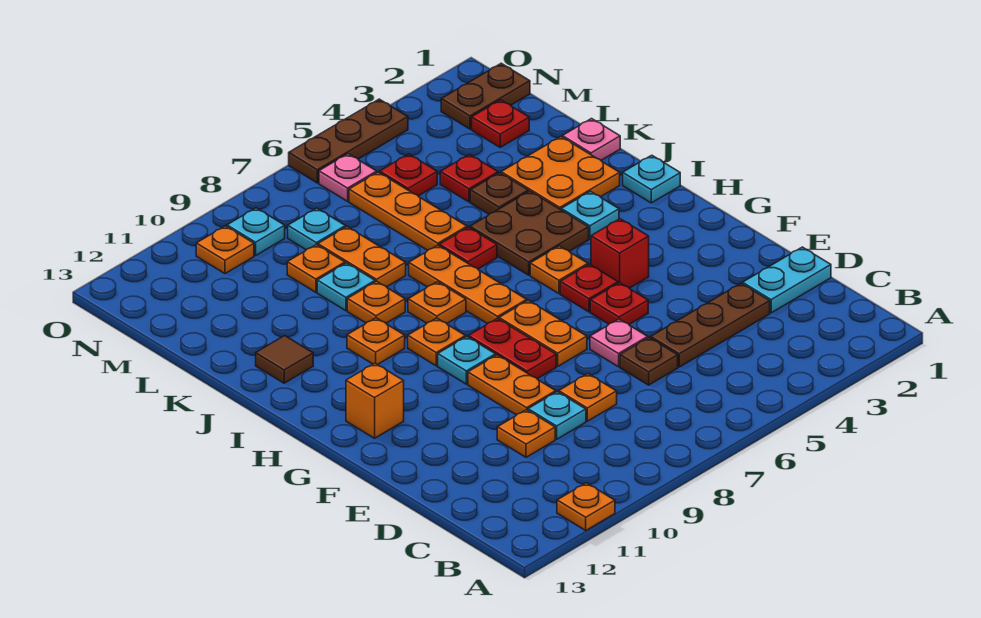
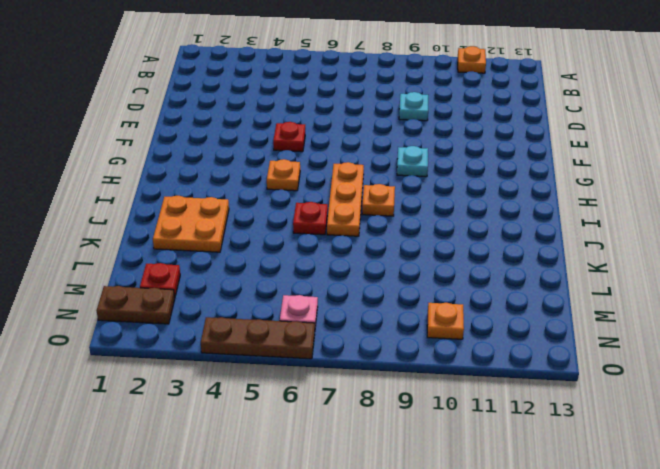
none -> cyan 1x2 plate [743,247,831,313]
none -> brown 1x3 plate [651,283,770,367]
none -> brown 1x1 plate [620,338,678,385]
none -> orange 1x1 plate [559,374,617,421]

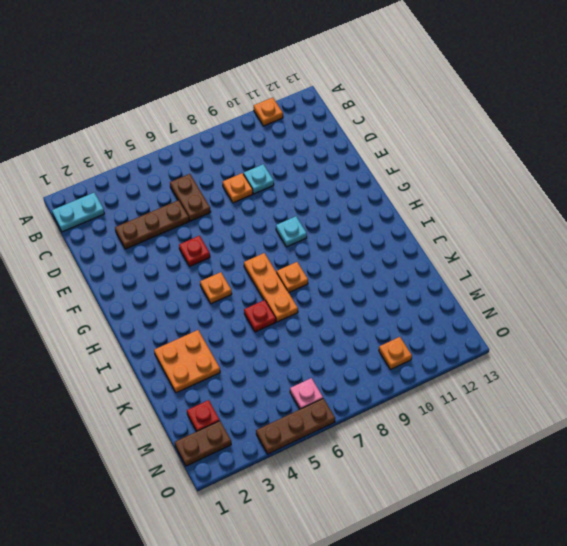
cyan 1x2 plate [52,193,104,232] -> cyan 1x2 plate moved to [743,247,831,313]
brown 1x2 plate [170,174,211,221] -> brown 1x1 plate [620,338,678,385]
none -> orange 1x1 plate [497,410,555,457]
none -> pink 1x1 plate [590,319,648,367]
none -> orange 1x2 plate [468,355,556,415]
none -> orange 1x2 plate [499,300,587,366]

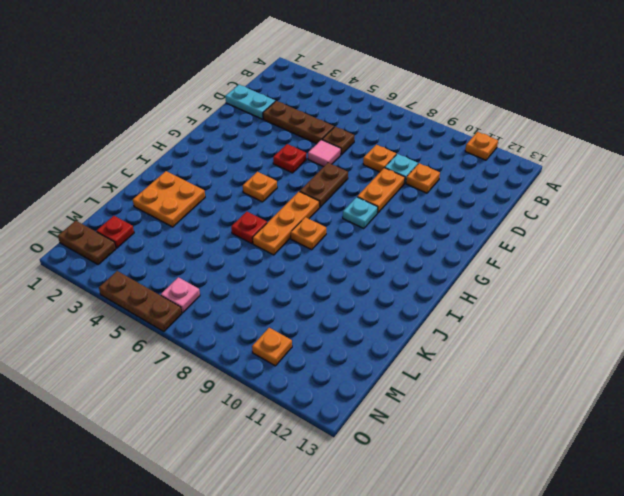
pink 1x1 tile [308,140,341,167] -> pink 1x1 plate [590,319,648,367]
brown 1x2 plate [300,163,348,207] -> orange 1x2 plate [499,300,587,366]
none -> red 1x2 plate [468,318,556,379]
none -> red 1x1 brick [591,219,649,288]
none -> red 1x1 plate [560,264,618,312]
none -> orange 1x1 brick [346,363,404,438]

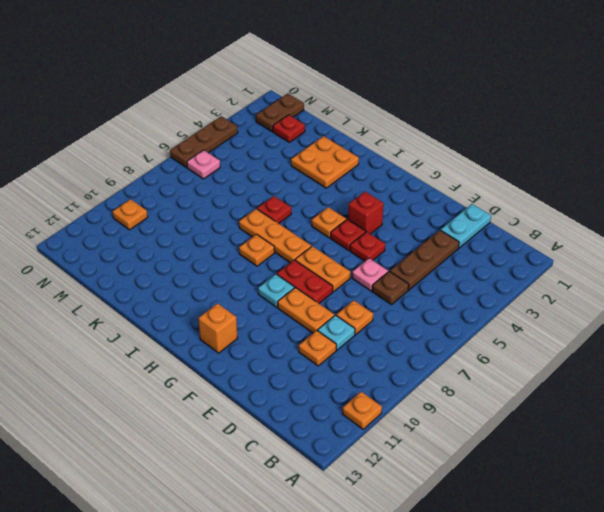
none -> orange 1x1 plate [408,318,465,366]
none -> cyan 1x1 plate [623,155,680,203]
none -> cyan 1x1 plate [561,191,619,239]
none -> brown 2x2 plate [470,191,589,275]

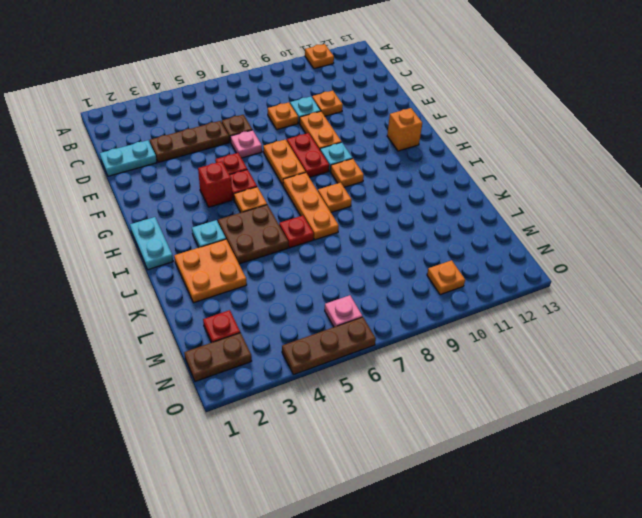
cyan 1x2 plate [130,217,173,270] -> cyan 1x1 plate [623,155,680,203]
none -> orange 1x1 plate [347,318,405,365]
none -> orange 1x1 plate [347,281,405,323]
none -> brown 1x1 tile [256,336,313,383]
none -> pink 1x1 plate [562,119,620,160]

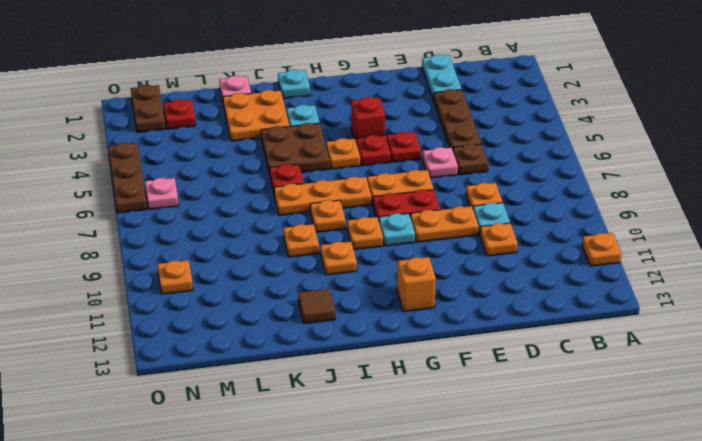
none -> brown 1x1 plate [470,173,528,214]
none -> orange 1x3 plate [349,172,467,250]
none -> orange 1x2 plate [318,227,406,287]
none -> cyan 1x1 plate [317,263,375,311]

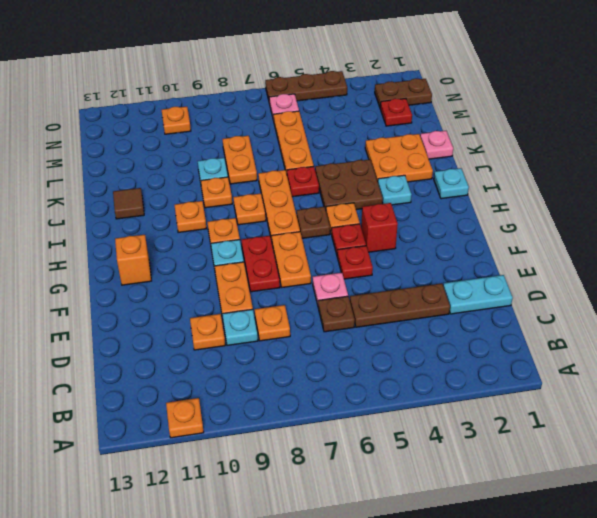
brown 1x1 plate [297,207,330,238] -> brown 1x1 plate moved to [470,173,528,214]
none -> red 1x1 plate [440,154,498,202]
none -> orange 1x1 plate [287,245,345,292]
none -> red 1x1 plate [380,154,437,196]
none -> cyan 1x1 plate [288,208,346,250]

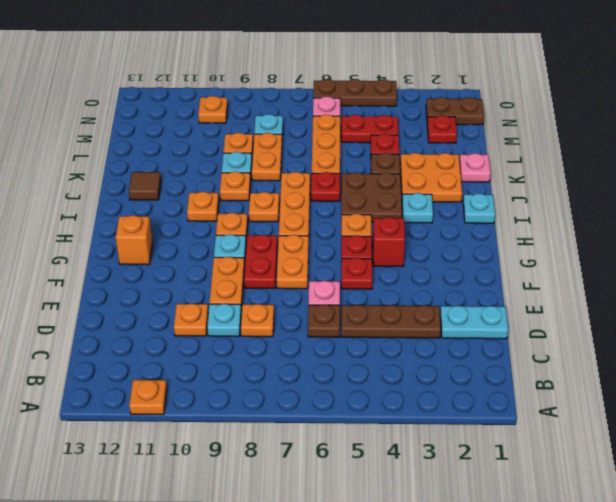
red 1x2 plate [341,115,399,143] -> red 1x1 plate [380,154,437,196]
none -> cyan 1x1 plate [227,208,285,255]

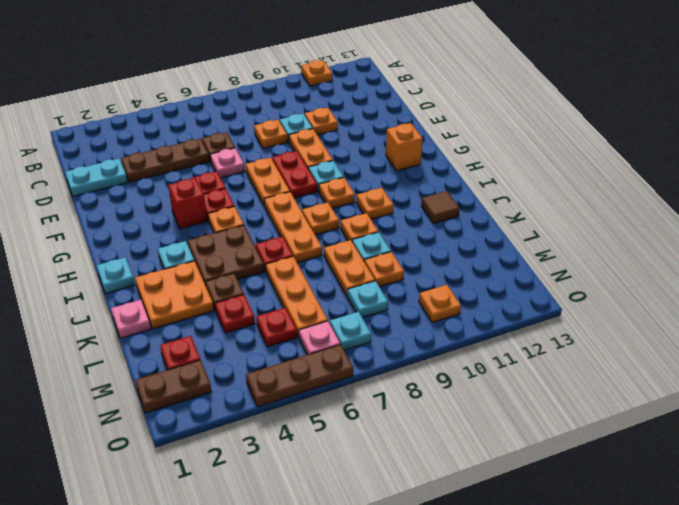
cyan 1x1 plate [330,312,371,350] -> cyan 1x1 plate moved to [227,208,285,255]

